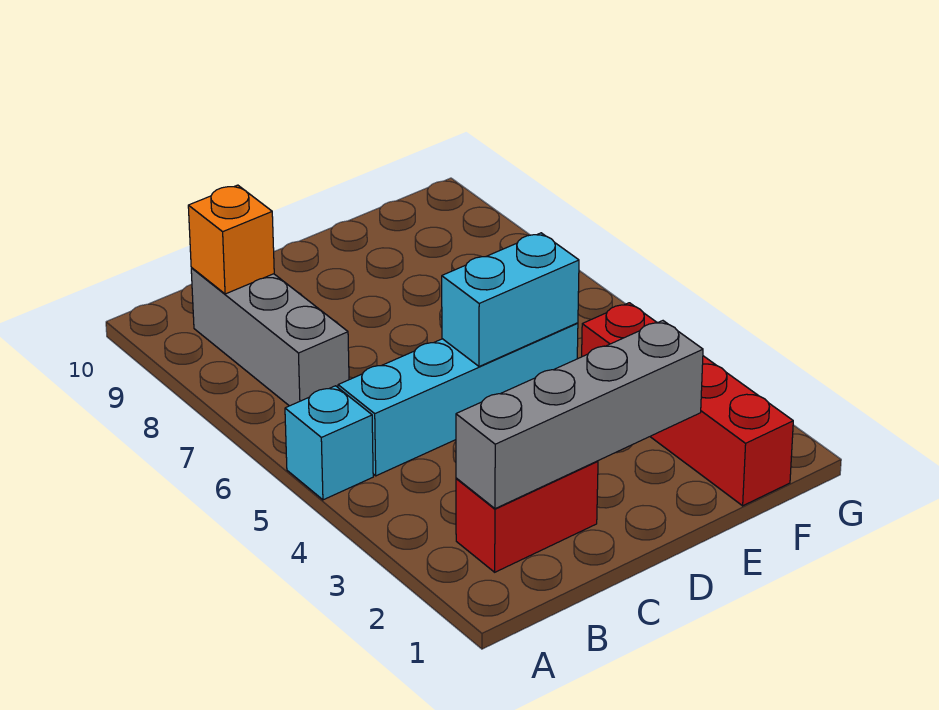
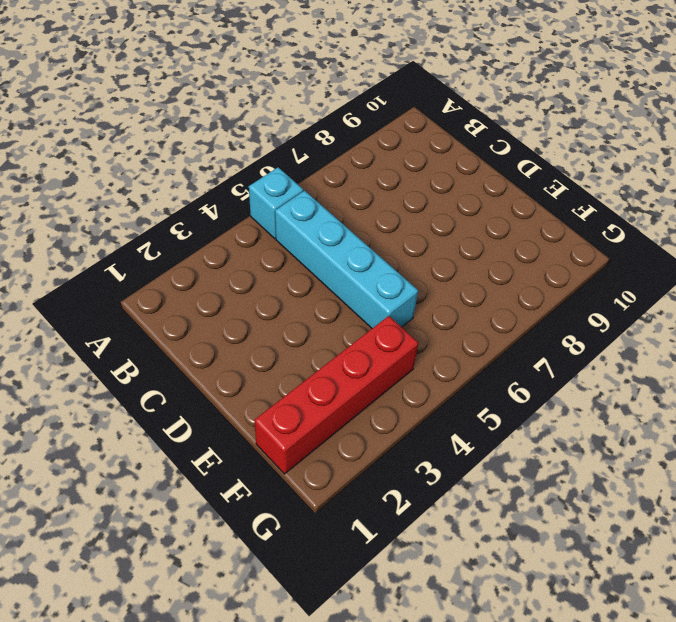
none -> red 1x2 brick [456,461,598,572]
none -> grey 1x3 brick [191,268,349,406]

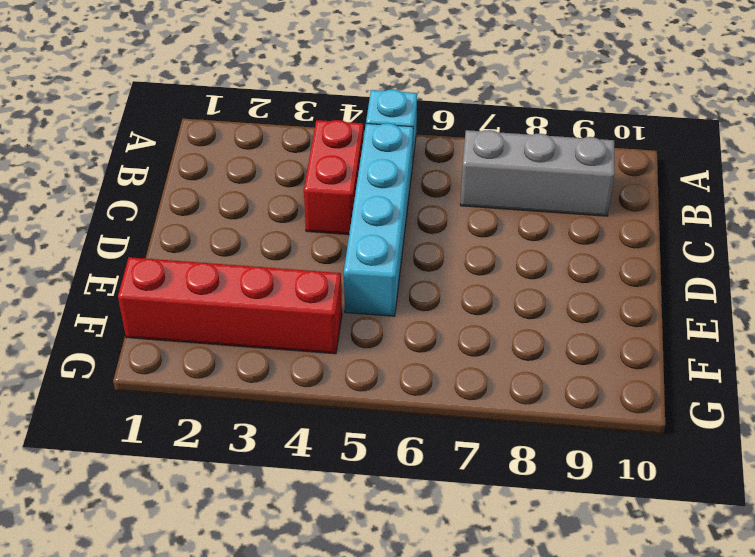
red 1x2 brick [304,120,364,235] -> red 1x2 brick moved to [456,461,598,572]
none -> grey 1x4 brick [456,321,703,509]
none -> orange 1x1 brick [188,185,274,294]

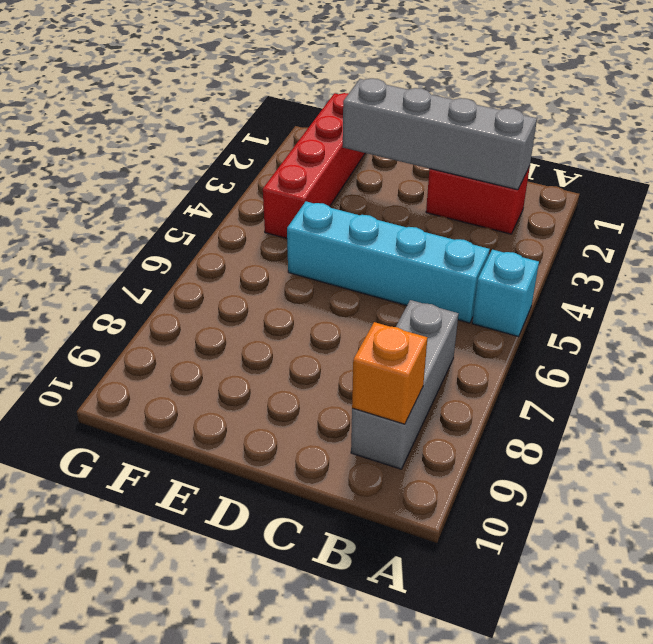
none -> cyan 1x2 brick [442,233,579,367]

